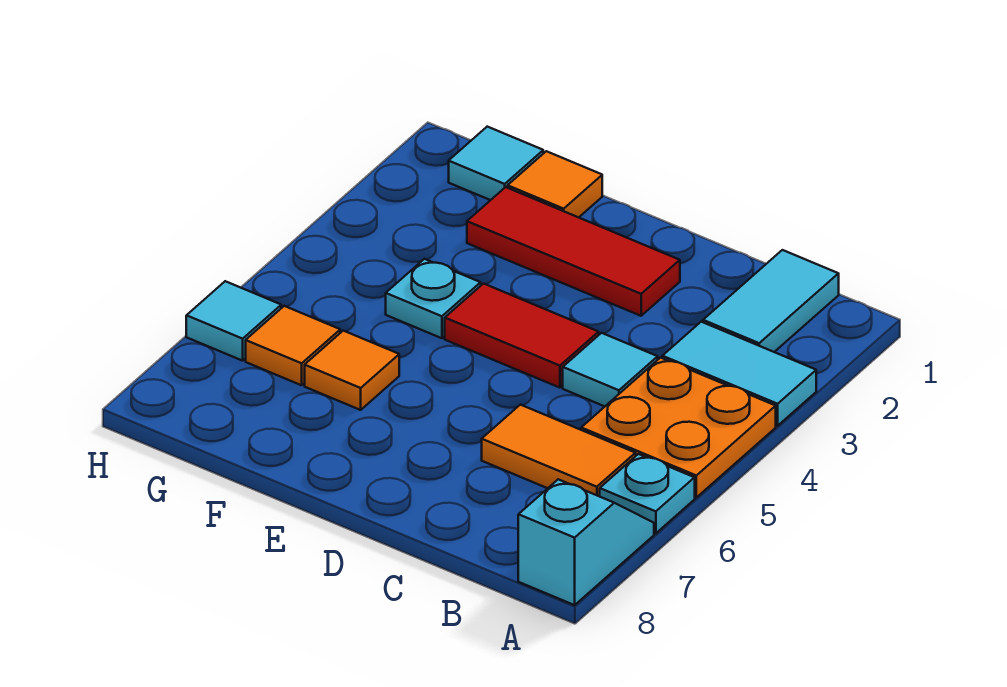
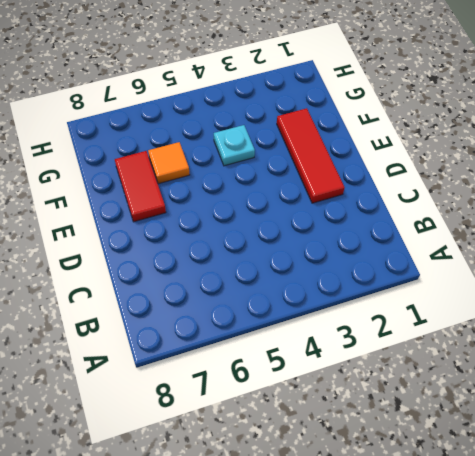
red 1x2 tile [115,151,166,222] -> red 1x2 tile moved to [445,284,599,388]
none -> cyan 1x2 tile [662,322,816,426]
none -> orange 2x2 plate [581,358,776,497]
none -> cyan 1x1 plate [600,454,695,533]

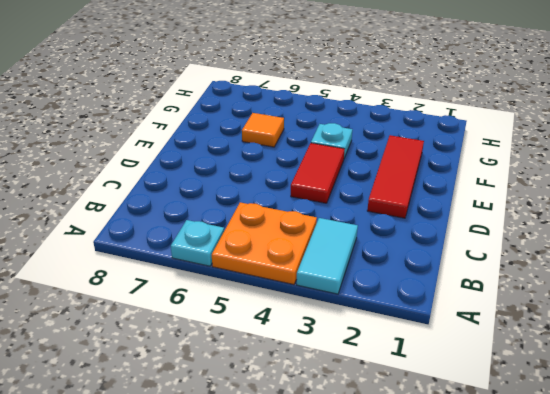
none -> cyan 1x2 slope [518,479,654,605]
none -> cyan 1x2 tile [703,250,839,352]
none -> orange 1x2 tile [482,405,636,496]

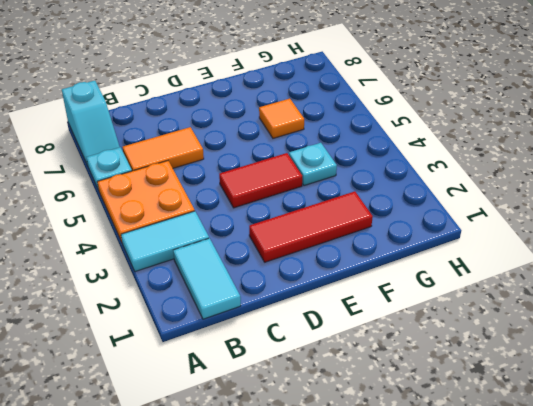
none -> cyan 1x1 tile [563,333,658,406]
none -> orange 1x1 tile [508,151,602,217]
none -> cyan 1x1 tile [449,127,543,200]

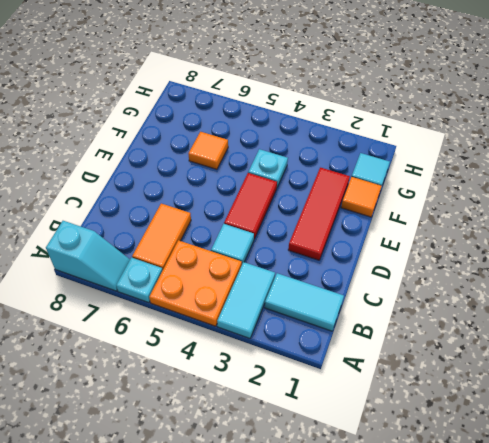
none -> orange 1x1 tile [246,306,340,385]
none -> cyan 1x1 tile [186,281,281,361]

